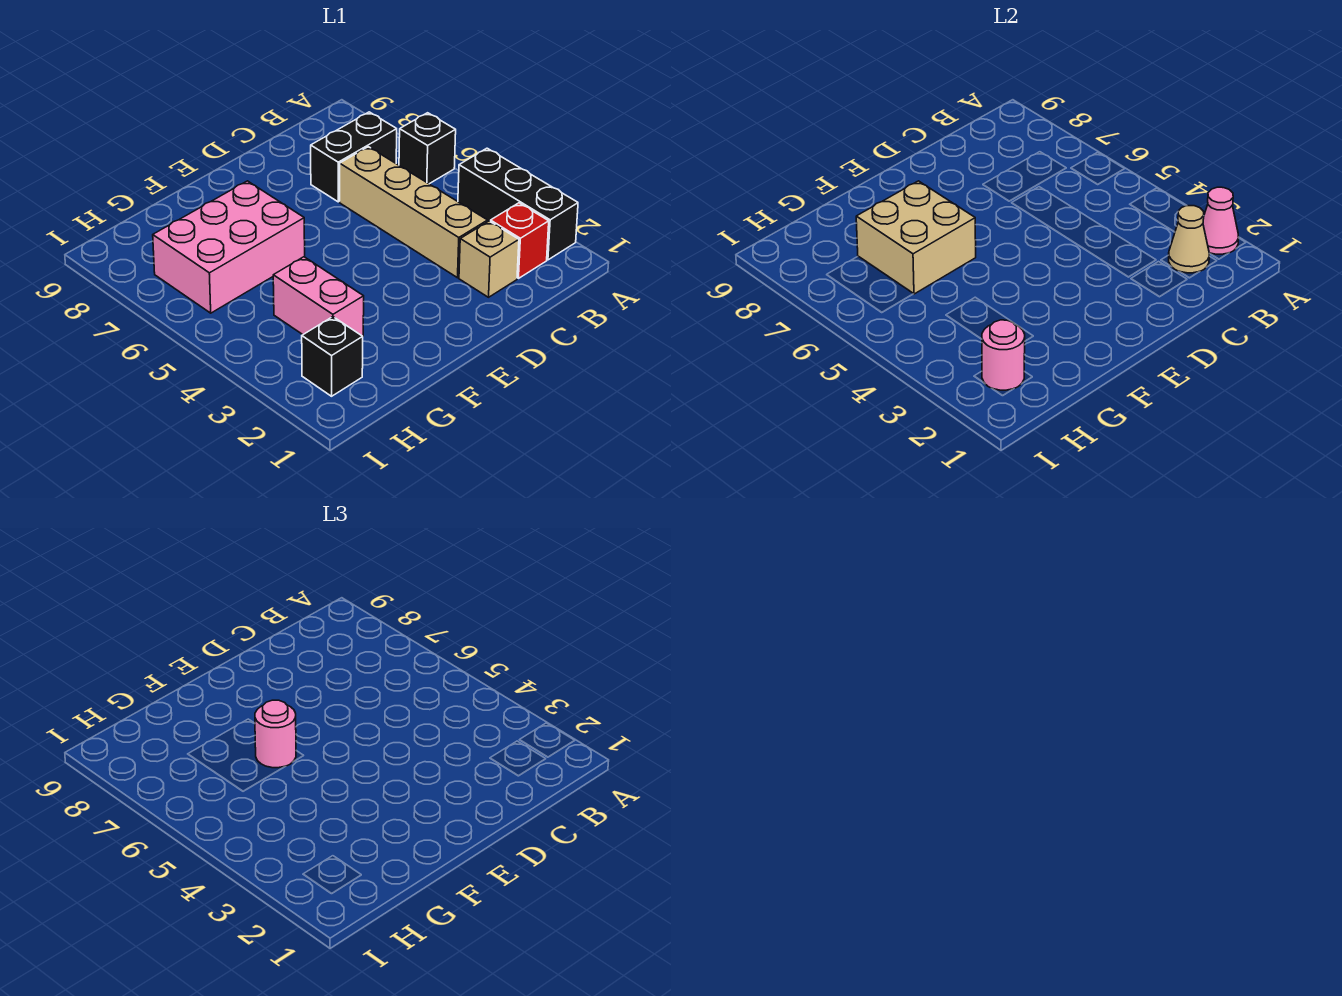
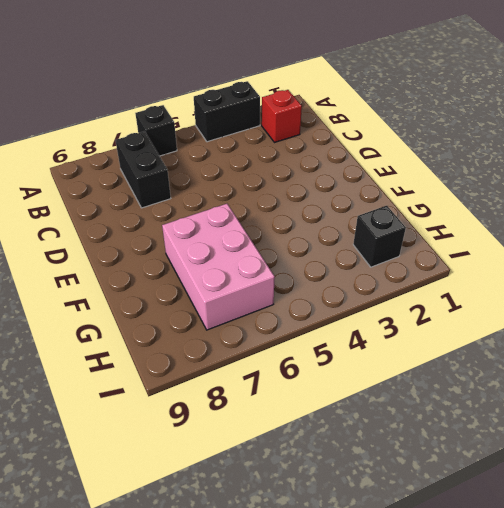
black 1x2 brick [194,81,260,142] -> black 1x3 brick [458,148,578,260]
none -> tan 1x1 brick [459,221,519,297]
none -> tan 1x4 brick [340,147,488,278]
none -> pink 1x2 brick [273,257,364,336]

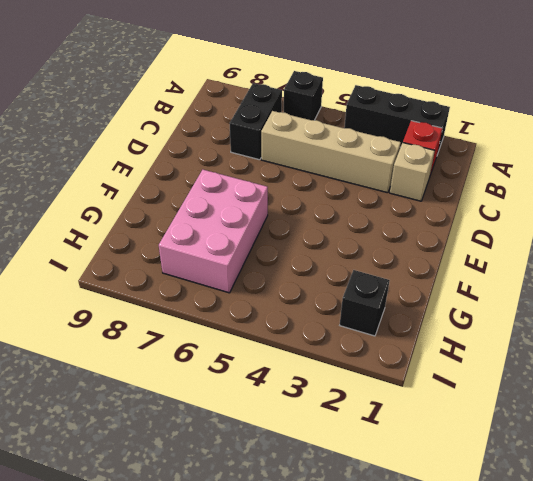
none -> pink 1x2 brick [273,257,364,336]
none -> pink 1x1 cone [1203,187,1239,254]
none -> tan 1x1 cone [1169,206,1209,273]

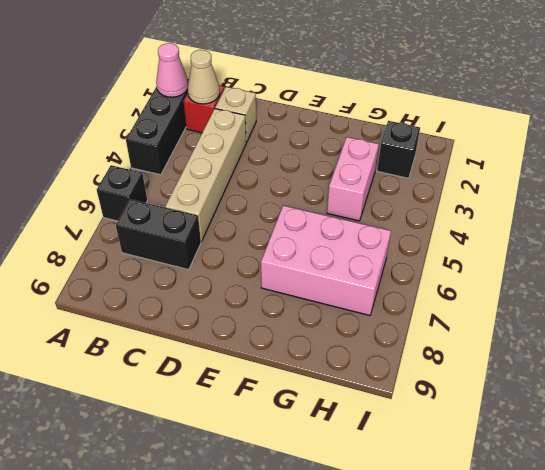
none -> tan 2x2 brick [856,181,976,294]
none -> pink 1x1 round brick [982,320,1025,390]
none -> pink 1x1 round brick [255,700,296,768]

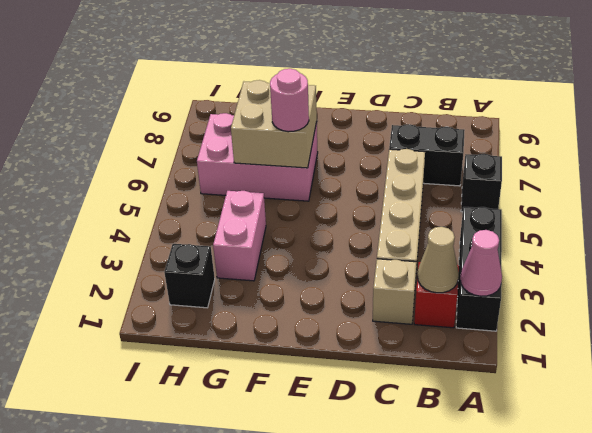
none -> pink 1x1 round brick [982,320,1025,390]

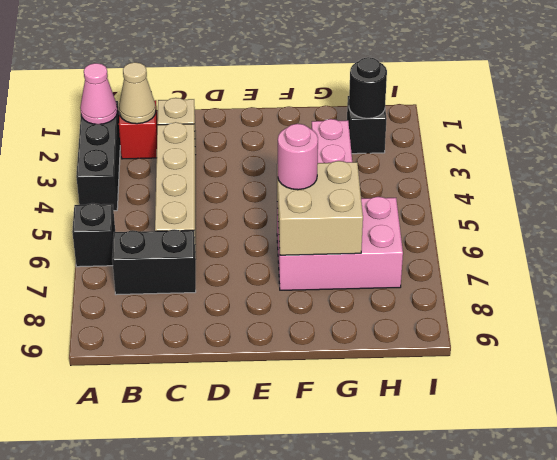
black 1x1 round brick [349,57,387,118] -> pink 1x1 round brick [982,320,1025,390]

